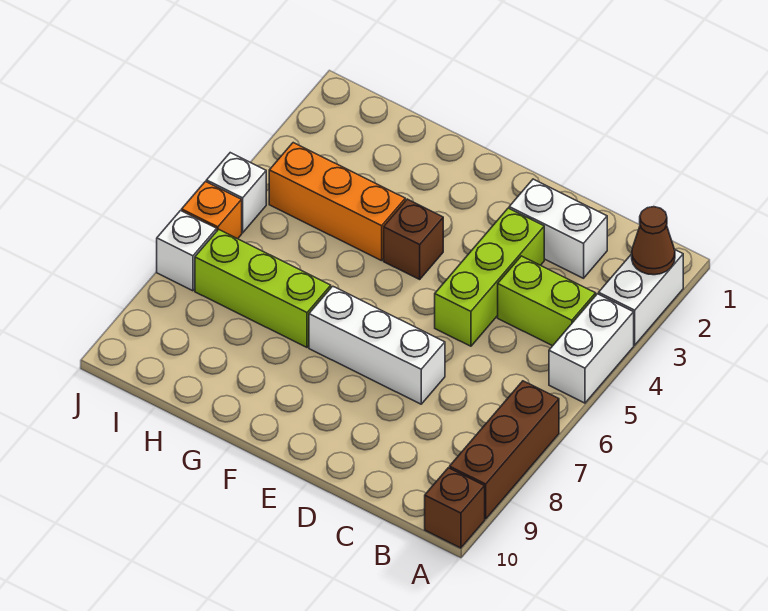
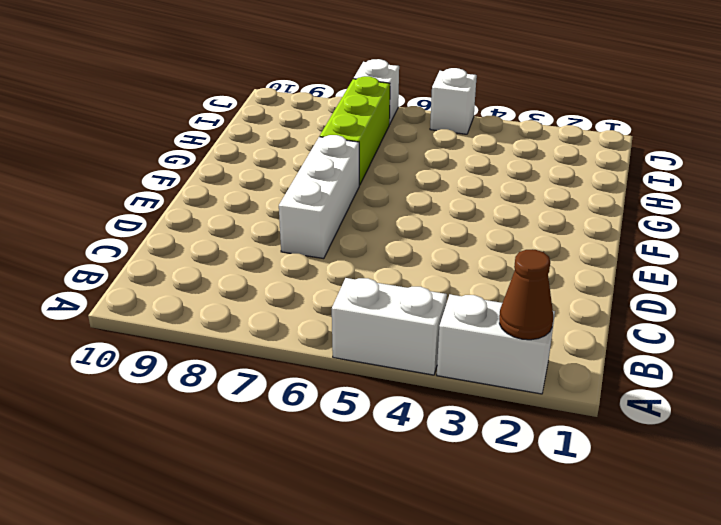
none -> brown 1x3 brick [450,381,559,519]
none -> brown 1x1 brick [425,468,485,548]
none -> lime 1x2 brick [498,256,596,346]

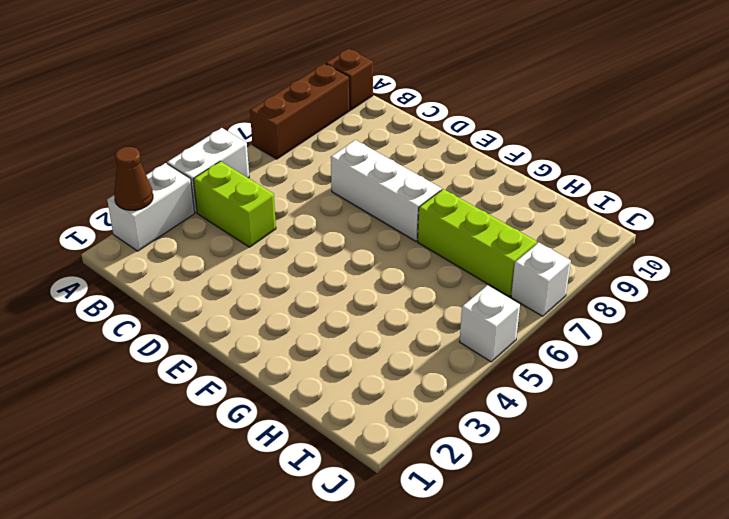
none -> white 1x2 brick [509,179,607,278]
none -> lime 1x3 brick [435,208,544,346]
none -> brown 1x1 brick [384,199,443,279]

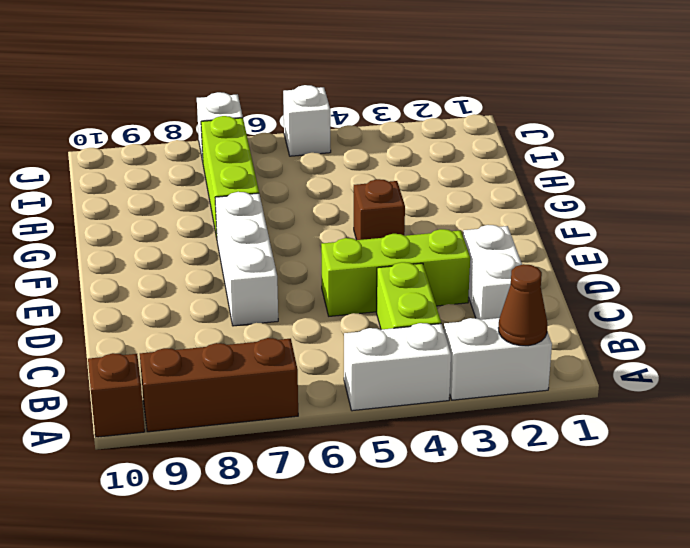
none -> orange 1x3 brick [269,143,405,261]
none -> orange 1x1 brick [182,182,242,239]

